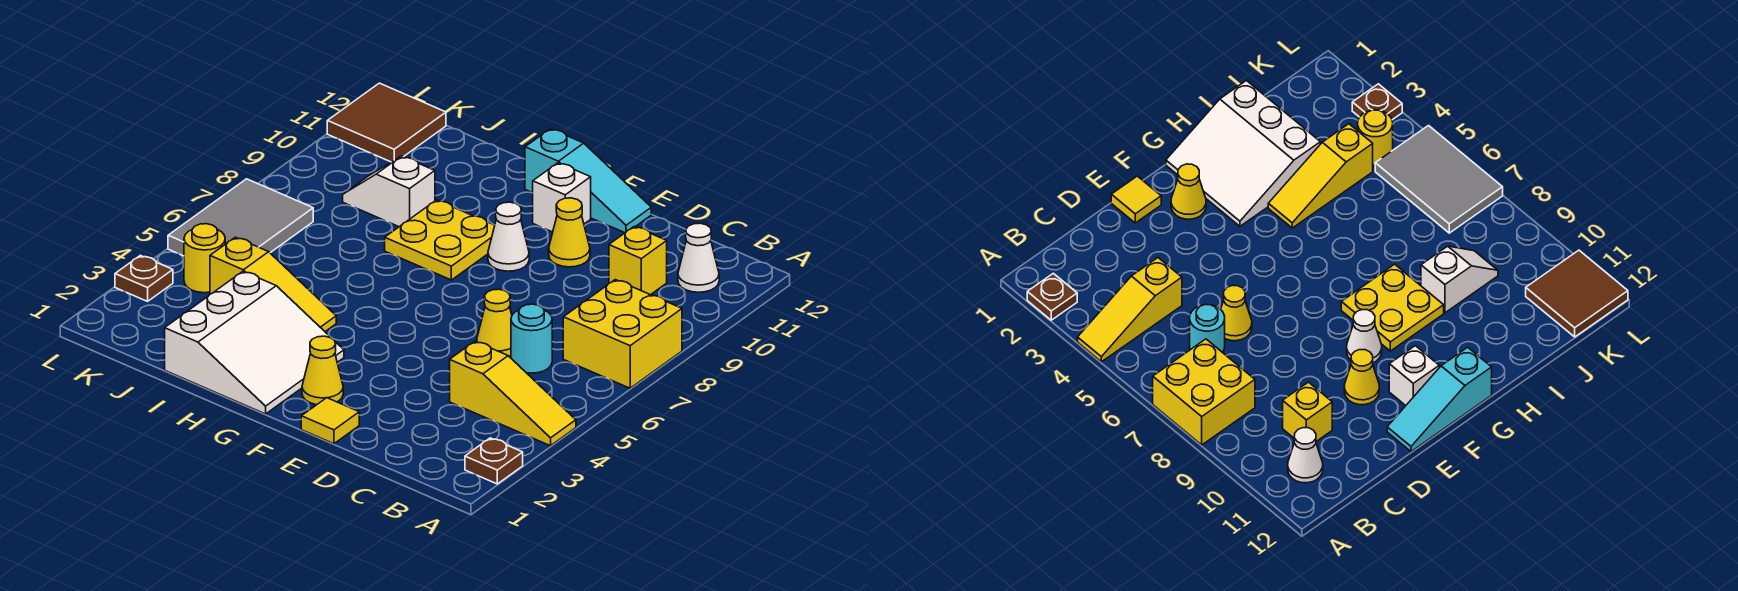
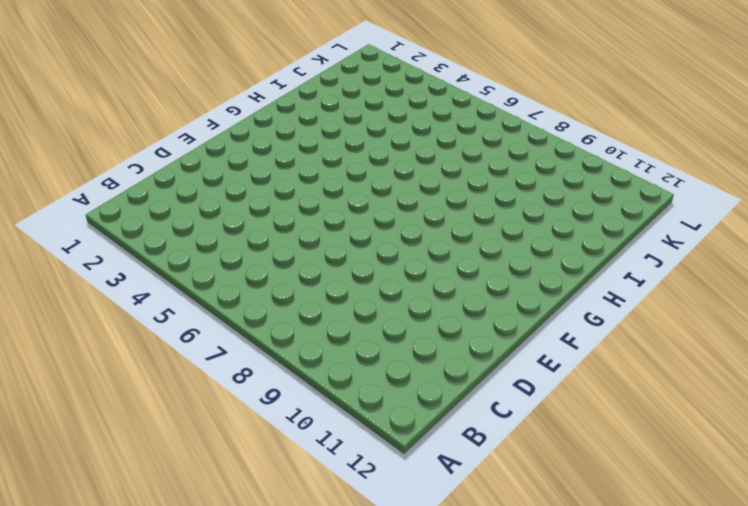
none -> brown 1x1 plate [465,438,523,484]
none -> yellow 1x3 slope [450,341,576,446]
none -> yellow 2x2 brick [563,280,682,388]

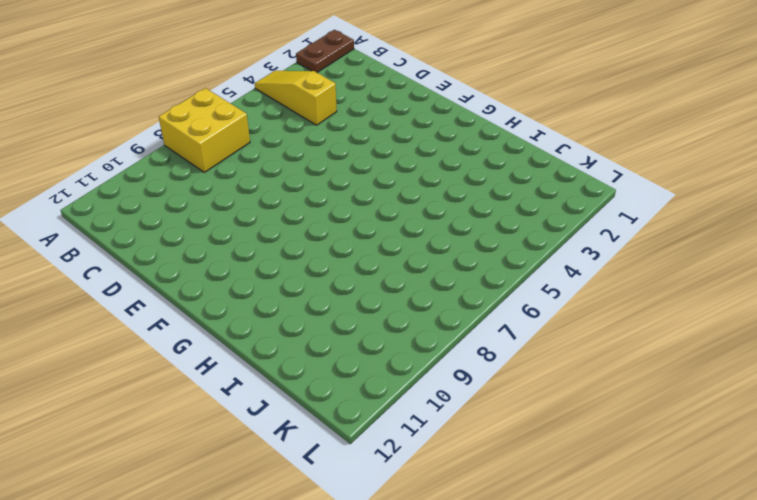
brown 1x2 plate [296,30,354,72] -> brown 1x1 plate [465,438,523,484]
none -> white 1x1 cone [678,223,719,292]
none -> cyan 1x1 round brick [511,304,552,373]
none -> yellow 1x1 brick [609,226,667,295]

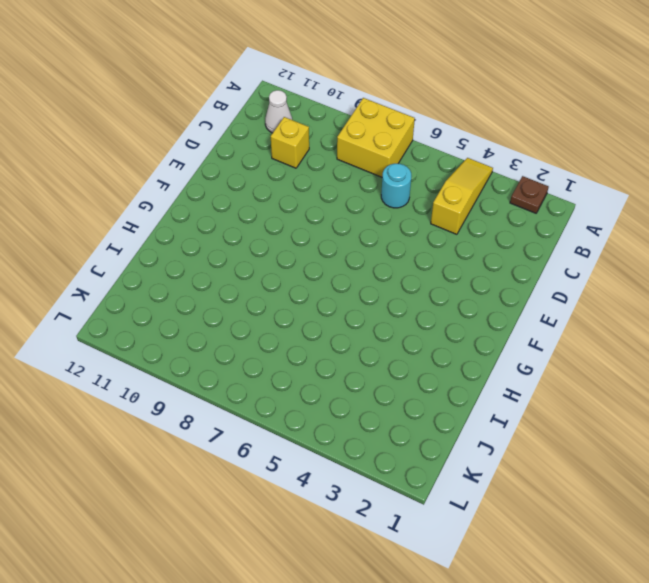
none -> yellow 1x1 cone [477,289,512,356]
none -> yellow 1x1 tile [301,398,359,444]
none -> yellow 1x1 cone [549,198,590,267]

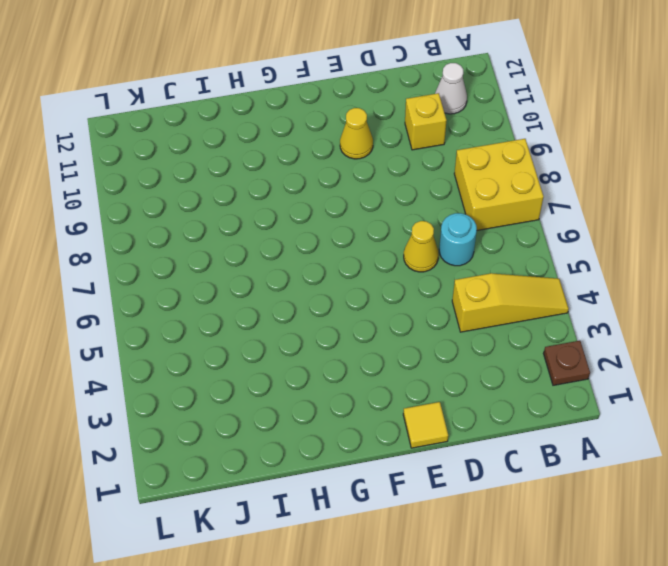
none -> cyan 1x3 slope [525,129,651,233]
none -> yellow 1x1 cone [302,336,343,405]
none -> white 1x1 cone [488,202,529,271]

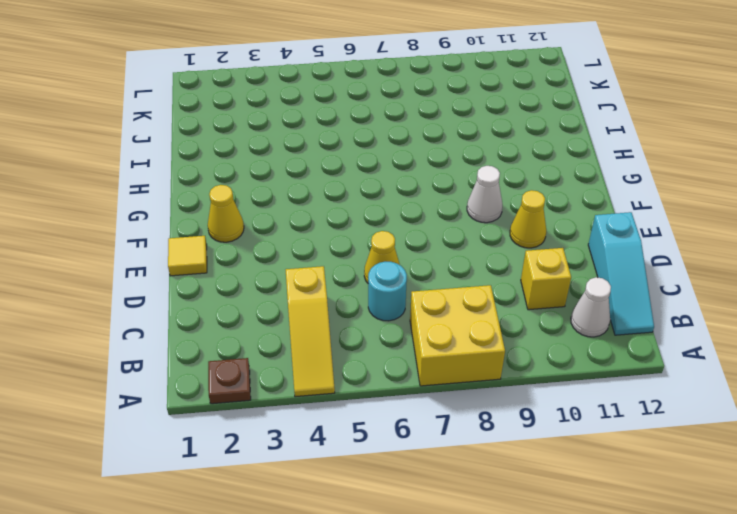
cyan 1x3 slope [588,212,654,335] -> cyan 1x3 slope moved to [525,129,651,233]
none -> white 1x1 brick [533,163,591,232]
none -> white 3x3 slope [165,271,344,414]
none -> yellow 2x2 plate [385,200,495,280]

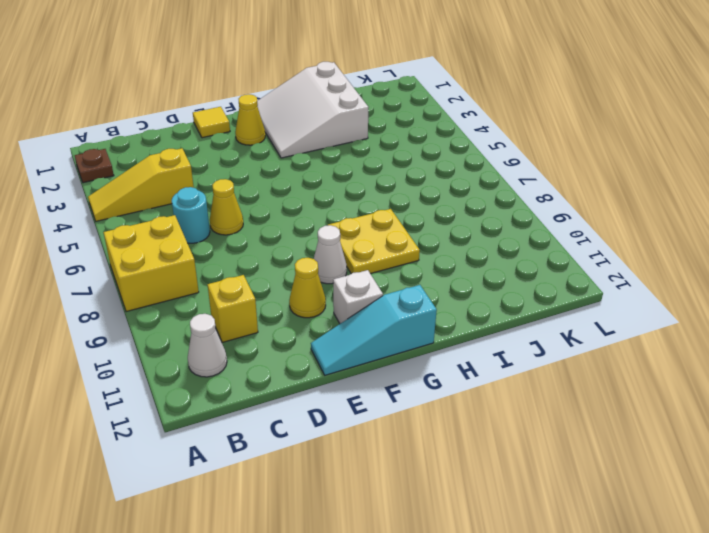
none -> yellow 1x3 slope [210,237,336,331]
none -> white 1x2 slope [343,156,435,227]
none -> yellow 1x1 round brick [184,224,225,293]

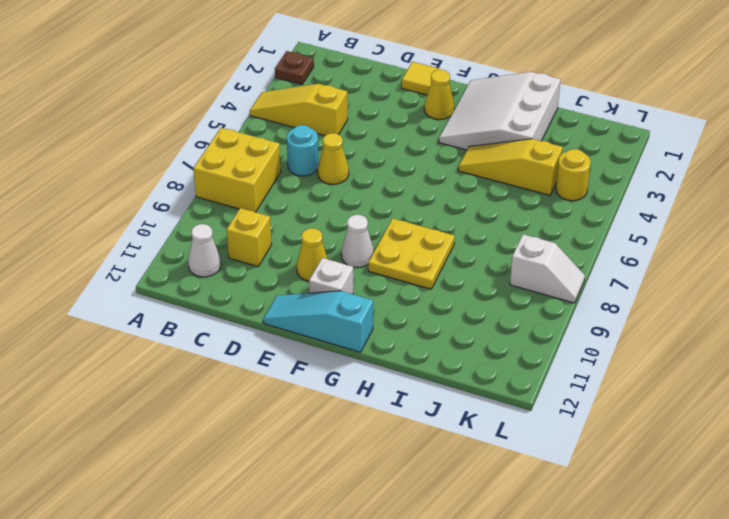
white 1x2 slope [510,234,585,303] -> white 1x2 slope moved to [343,156,435,227]
none -> grey 2x3 tile [168,179,313,256]
none -> brown 2x2 tile [327,83,446,162]
none -> brown 1x1 plate [115,255,173,301]

